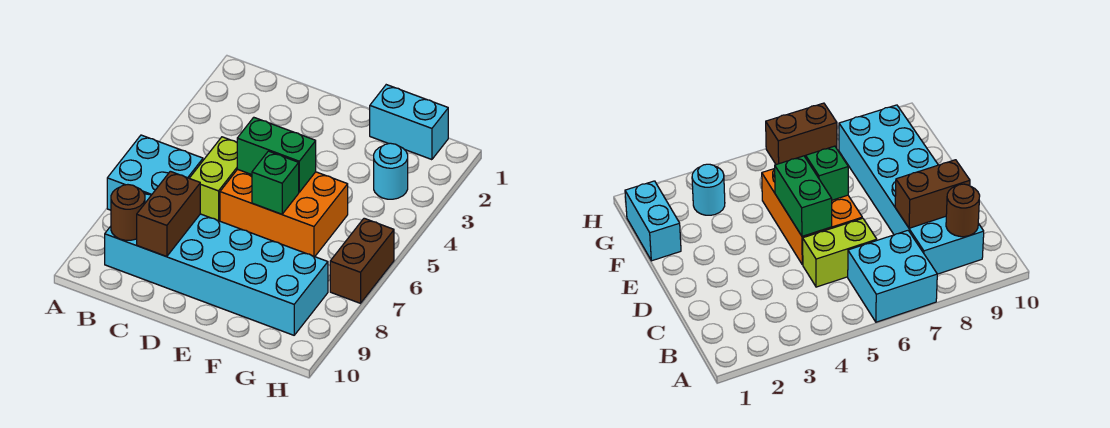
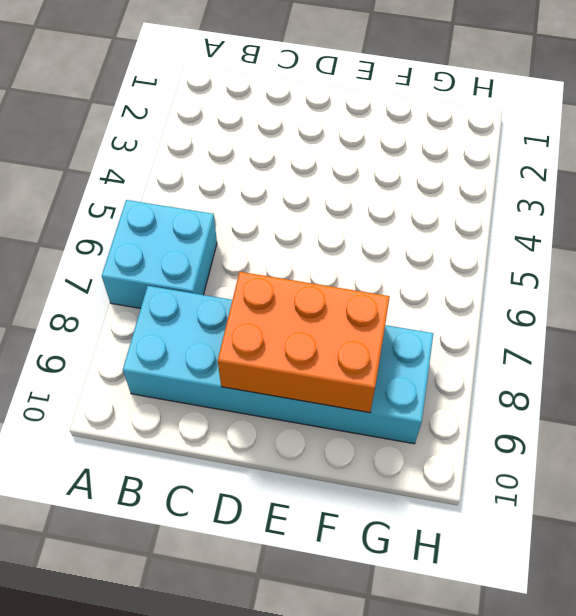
orange 2x3 brick [218,272,390,413] -> orange 2x3 brick moved to [220,169,348,257]
none -> lime 1x2 brick [189,137,237,221]
none -> cyan 1x2 brick [370,85,448,160]

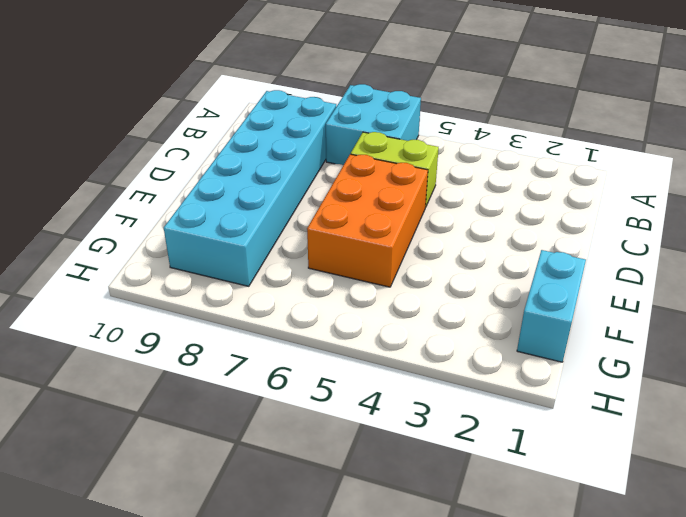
none -> cyan 1x1 round brick [374,143,408,199]
none -> brown 1x2 brick [330,218,394,303]

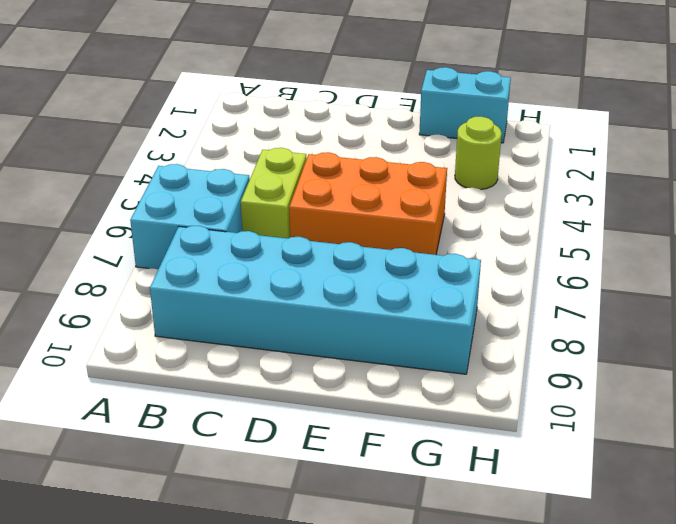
lime 1x1 round brick [455,117,502,190] -> cyan 1x1 round brick [374,143,408,199]
none -> brown 1x2 brick [330,218,394,303]
none -> brown 1x1 round brick [111,185,145,240]

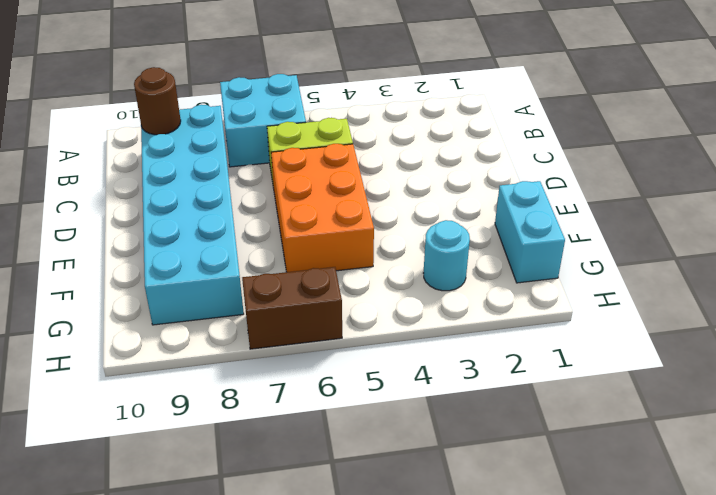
none -> brown 1x2 brick [137,171,200,257]
none -> green 1x2 brick [237,117,316,192]

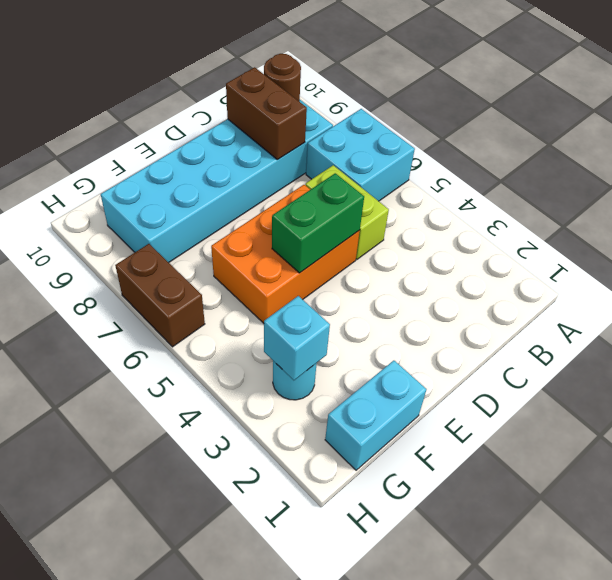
cyan 1x1 brick [264,296,330,380] -> none
none -> green 1x1 brick [252,151,299,214]

